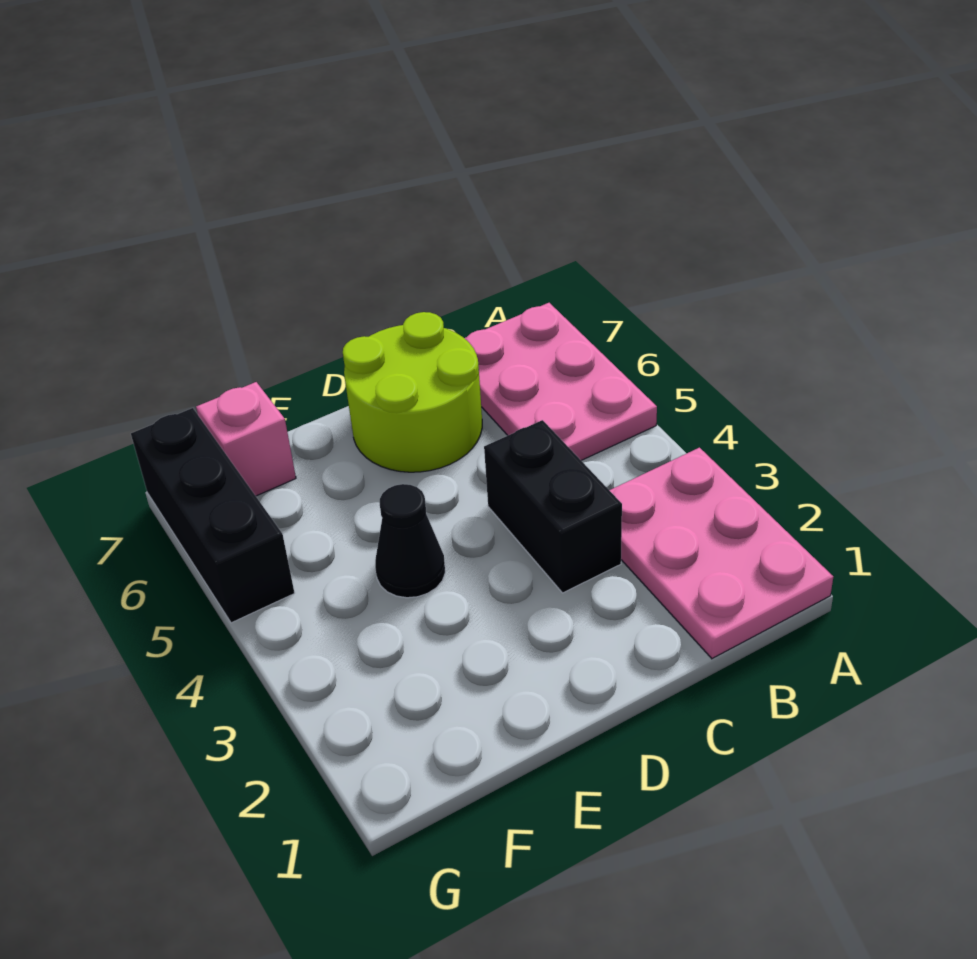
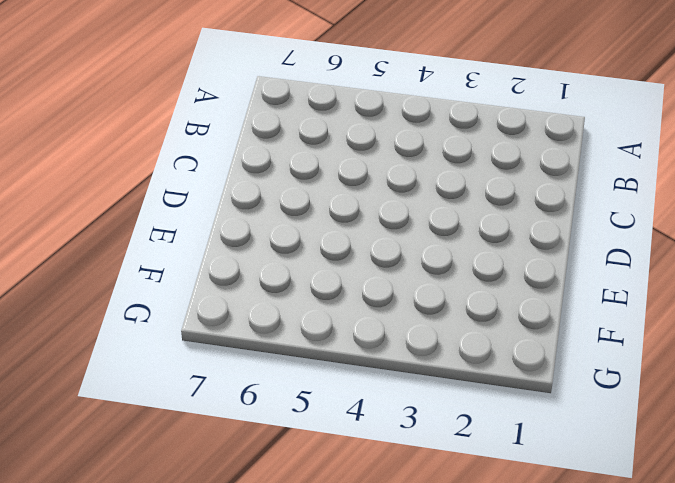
none -> pink 2x3 plate [610,448,833,659]
none -> pink 2x3 plate [465,303,657,460]

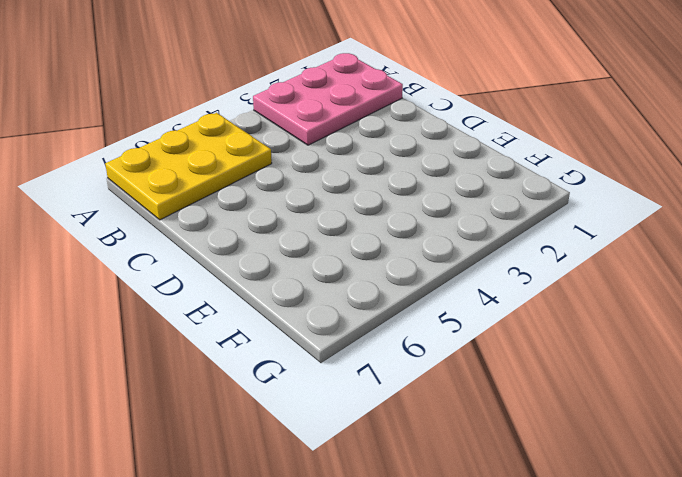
yellow 2x3 plate [105,113,272,220] -> pink 2x3 plate [465,303,657,460]
none -> black 1x2 brick [484,420,622,593]
none -> lime 2x2 round brick [343,312,482,472]

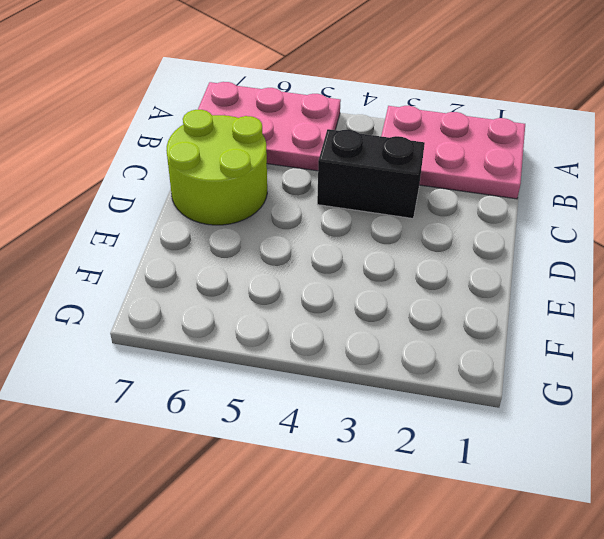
none -> black 1x1 cone [375,484,445,598]
none -> pink 1x1 brick [196,382,296,496]

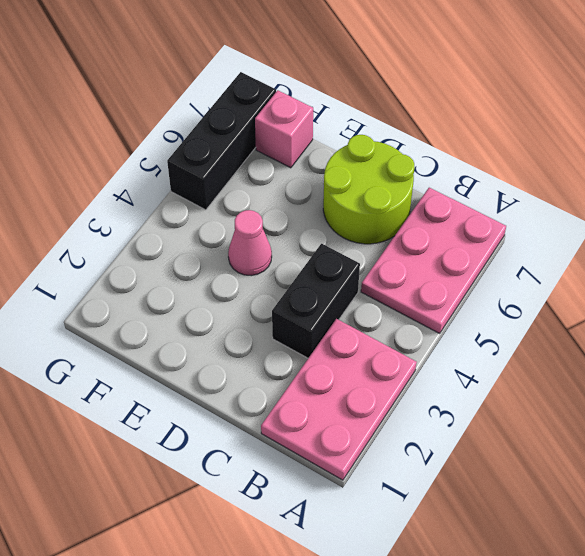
pink 1x1 cone [228,210,272,276] -> black 1x1 cone [375,484,445,598]

